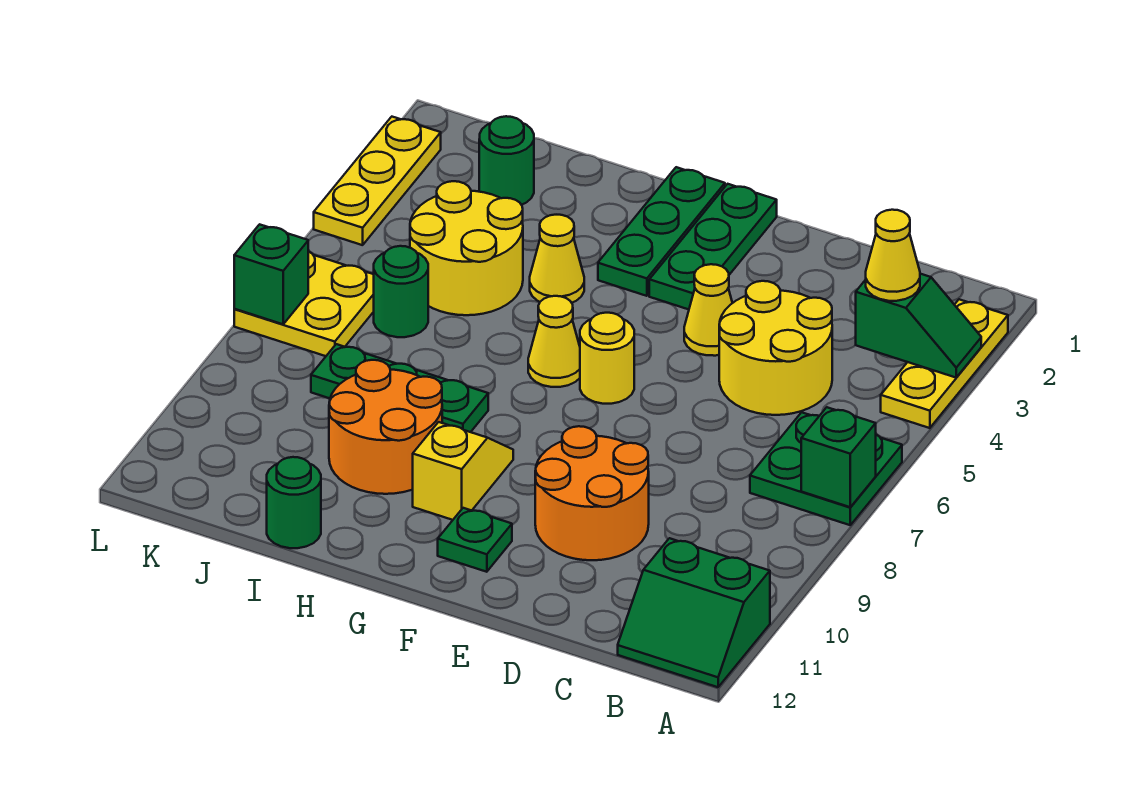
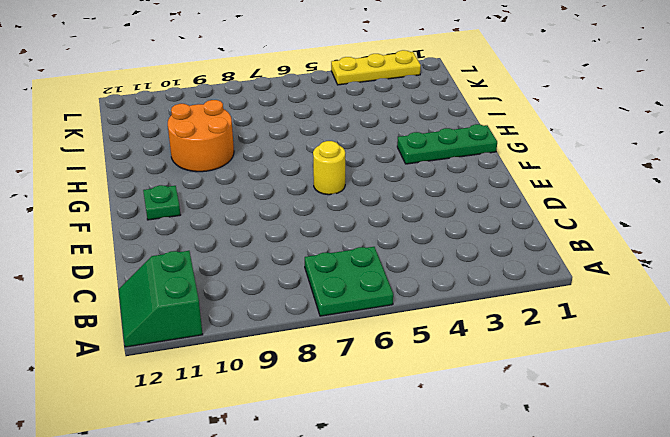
none -> yellow 1x3 plate [881,299,1008,428]
none -> yellow 2x2 round brick [719,281,832,415]
none -> orange 2x2 round brick [535,426,649,560]

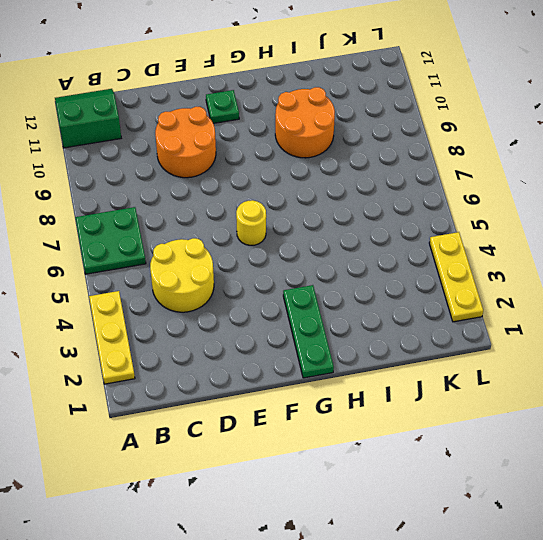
none -> yellow 1x1 cone [684,264,732,356]
none -> green 1x3 plate [649,184,777,309]
none -> yellow 1x1 cone [528,296,580,387]

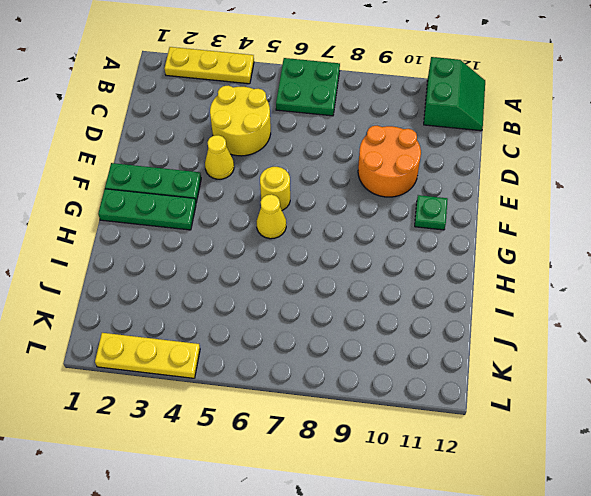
none -> yellow 1x2 slope [413,422,513,520]
none -> yellow 1x1 cone [530,215,584,303]
none -> green 1x3 plate [311,344,488,432]

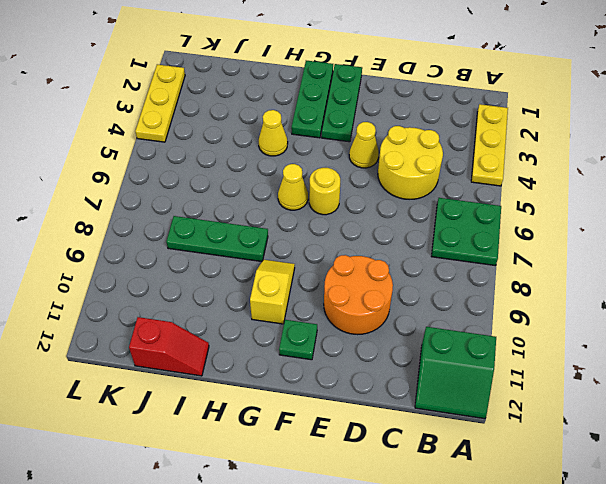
red 1x2 slope [129,317,209,376] -> green 1x1 round brick [267,457,321,548]
none -> orange 2x2 round brick [329,360,442,494]
none -> yellow 2x2 round brick [410,181,523,315]
none -> green 1x1 round brick [479,116,534,205]

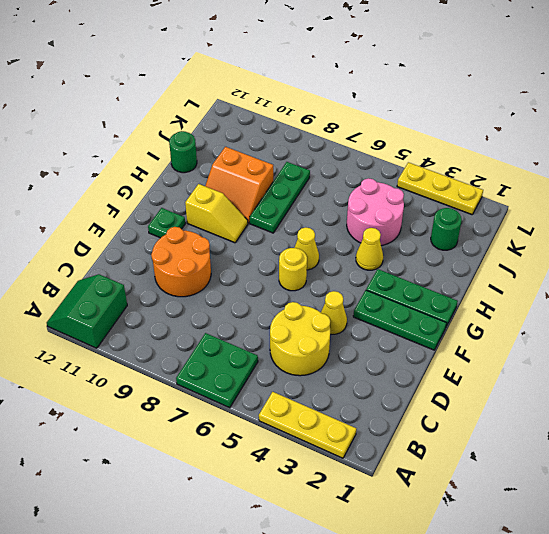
orange 2x2 slope [205,147,273,223] -> orange 2x2 round brick [329,360,442,494]
pink 2x2 round brick [347,178,404,246] -> yellow 2x2 round brick [410,181,523,315]
none -> green 1x1 round brick [374,246,428,337]
none -> yellow 2x2 plate [234,251,374,356]
none -> green 1x2 slope [856,274,981,378]

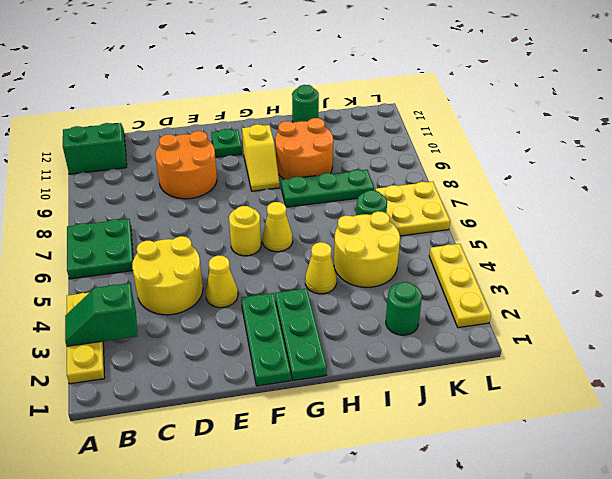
none -> green 1x1 brick [801,407,876,507]
none -> green 1x1 brick [234,224,308,324]
none -> yellow 1x1 cone [866,210,920,301]

